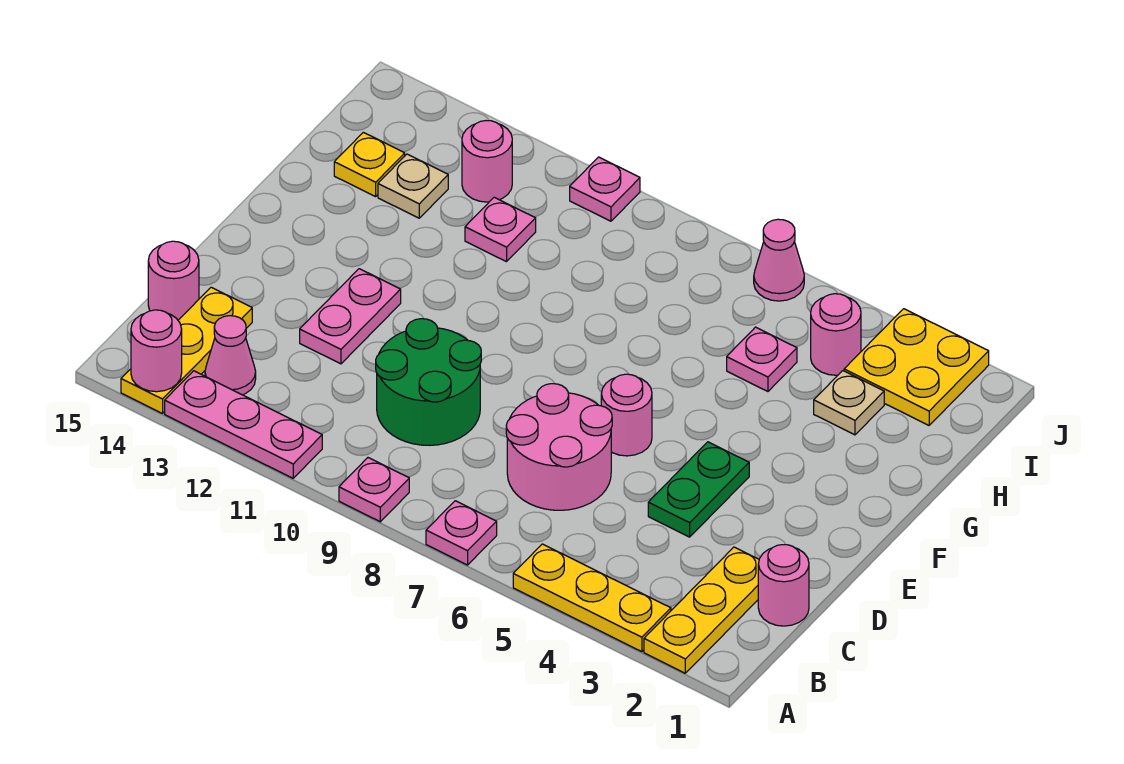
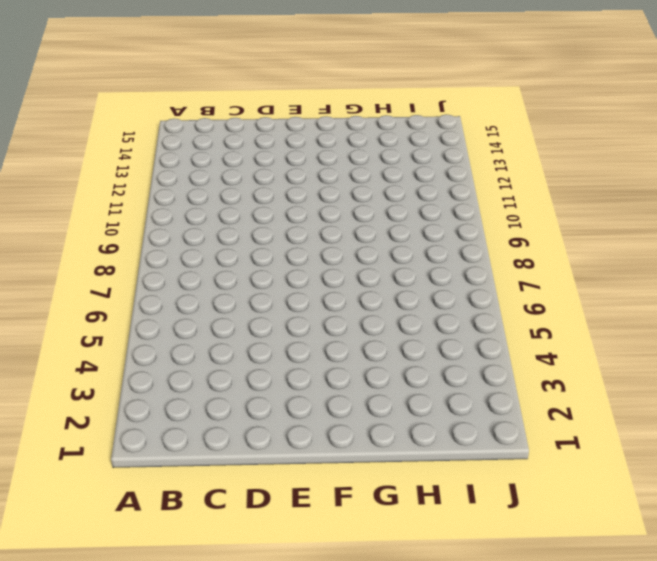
none -> yellow 1x3 plate [644,547,759,673]
none -> yellow 1x3 plate [513,544,671,652]
none -> pink 1x1 plate [426,501,497,565]

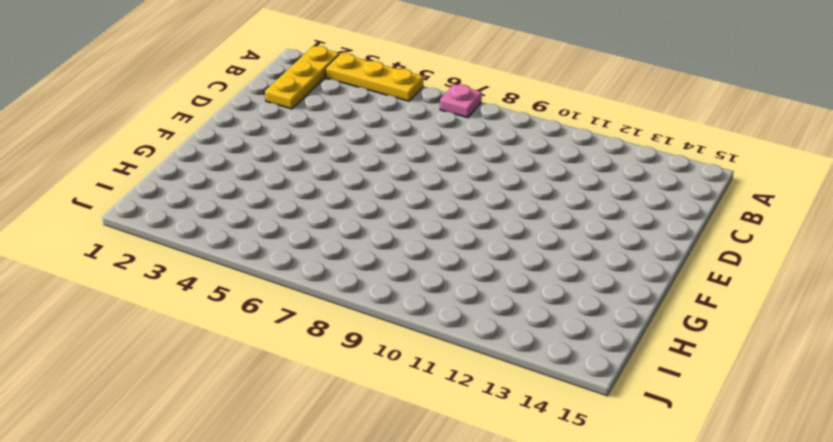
none -> pink 1x1 plate [339,458,409,522]
none -> pink 1x3 plate [165,371,322,478]
none -> yellow 1x3 plate [121,287,252,413]

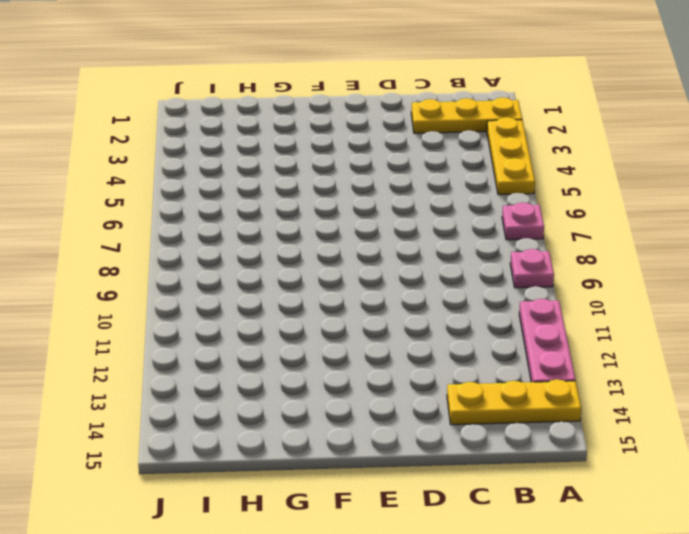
none -> pink 1x1 cone [205,316,256,395]
none -> pink 1x1 round brick [758,545,809,626]
none -> pink 2x2 round brick [506,384,612,510]

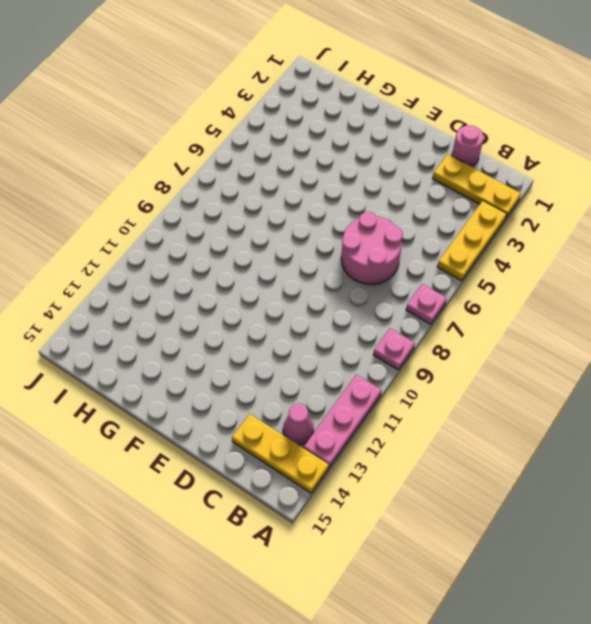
none -> green 2x2 round brick [376,319,481,445]
none -> pink 1x1 round brick [148,241,199,320]
none -> green 1x2 plate [648,442,749,537]

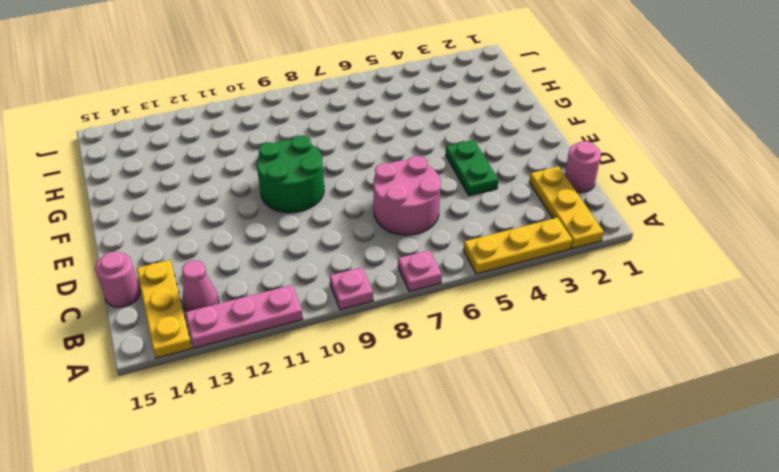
green 2x2 round brick [257,136,324,213] -> green 2x2 round brick moved to [376,319,481,445]
none -> pink 1x2 plate [300,269,401,364]
none -> pink 1x1 round brick [601,374,652,456]
none -> tan 1x1 plate [814,371,884,435]

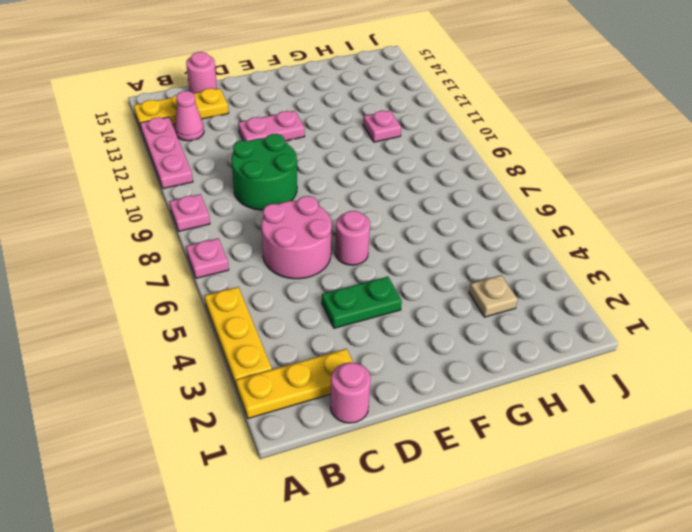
none -> pink 1x1 plate [727,327,797,391]
none -> tan 1x1 plate [378,154,448,218]
none -> yellow 1x1 plate [334,132,405,197]

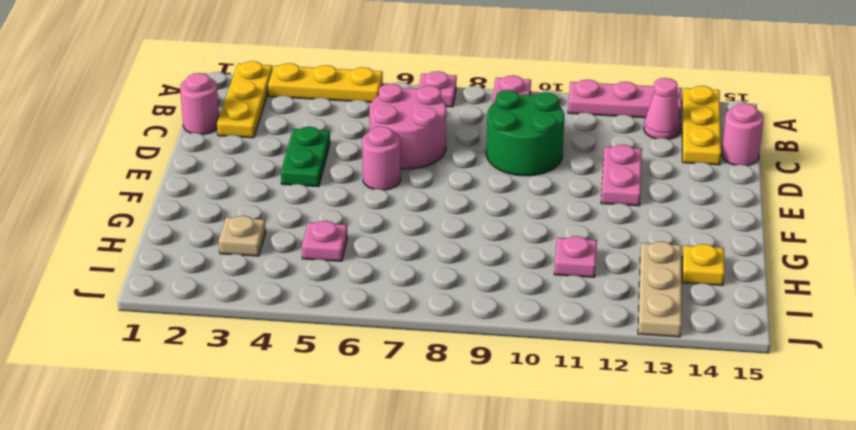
tan 1x3 plate [638,241,682,337] -> tan 1x1 plate [378,154,448,218]
none -> yellow 2x2 plate [844,309,989,425]
none -> pink 1x1 round brick [811,294,861,375]
none -> pink 1x1 round brick [462,121,512,202]

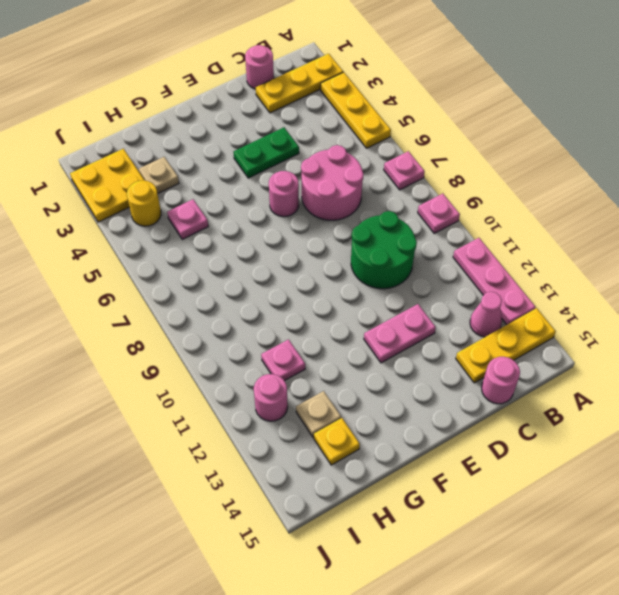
yellow 1x1 round brick [127,180,161,226] -> pink 1x1 round brick [811,294,861,375]
none -> pink 1x1 cone [754,219,804,301]
none -> pink 1x1 plate [570,157,640,221]
none -> pink 1x1 round brick [131,310,182,392]

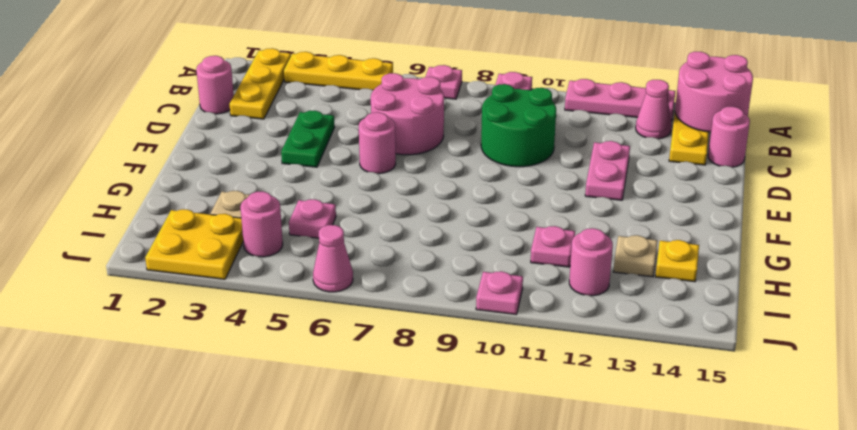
pink 2x2 round brick [675,52,753,132] -> pink 1x1 round brick [131,310,182,392]

